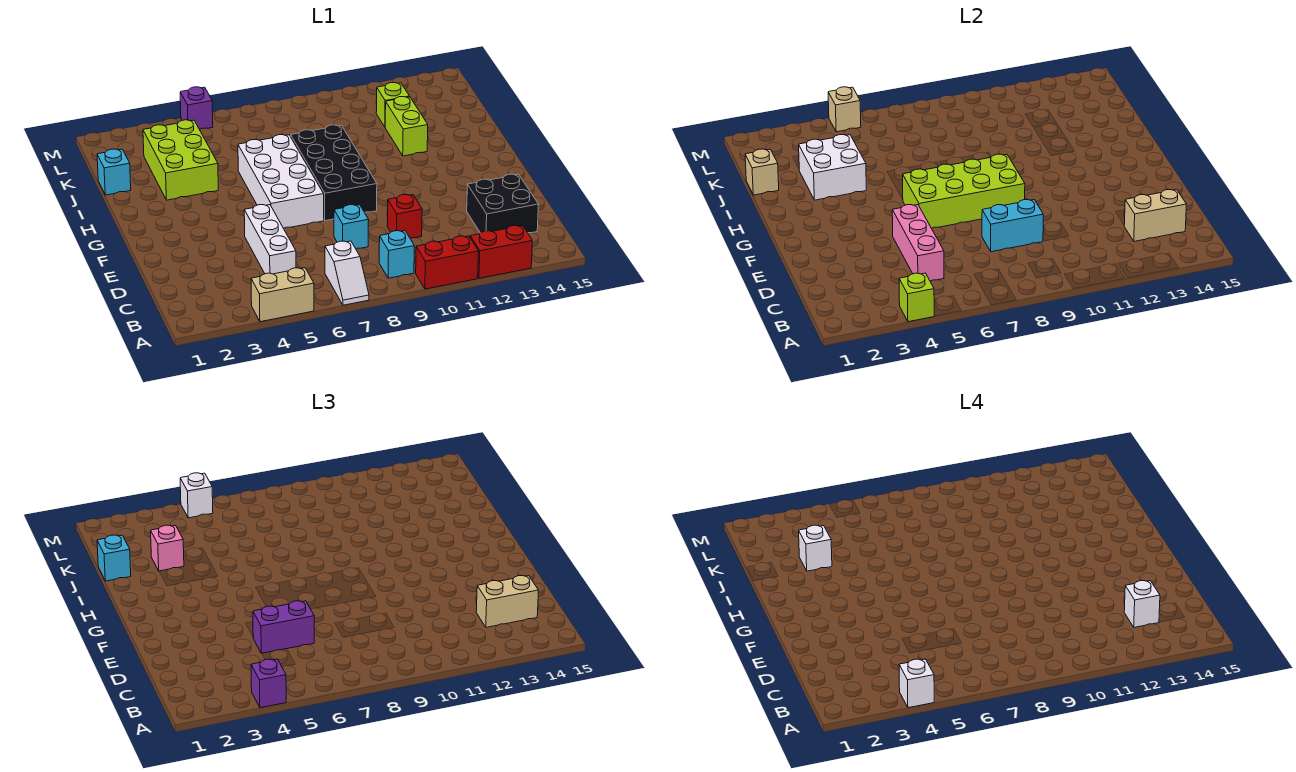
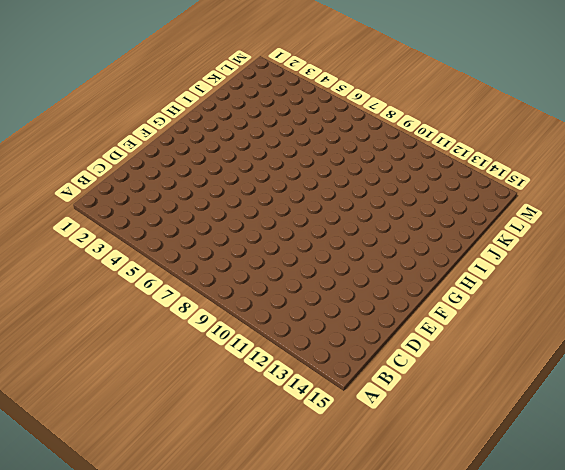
none -> tan 1x2 brick [251,268,314,322]
none -> white 1x2 slope [325,241,369,305]
none -> red 1x2 brick [416,236,479,289]
none -> red 1x2 brick [470,226,532,278]

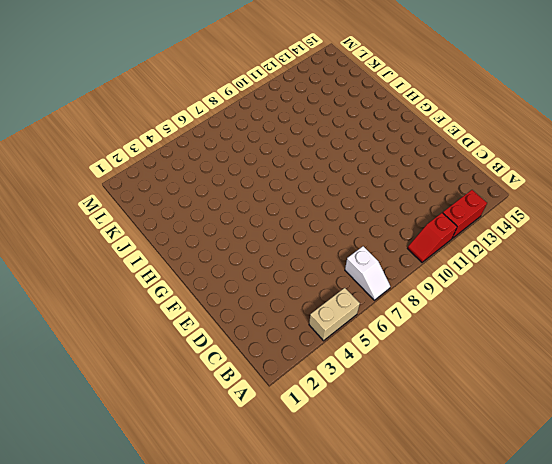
red 1x2 slope [408,213,457,262] -> red 1x2 brick [416,236,479,289]
none -> cyan 1x1 brick [379,231,414,278]
none -> white 1x3 brick [244,205,296,274]
none -> black 2x2 brick [467,174,539,233]
none -> cyan 1x1 brick [334,205,369,249]

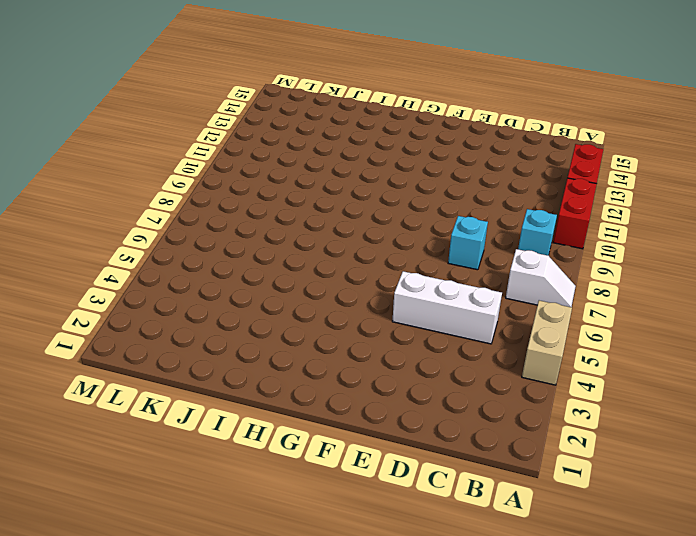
none -> black 2x2 brick [467,174,539,233]
none -> red 1x1 brick [387,195,422,238]
none -> white 2x4 brick [238,135,324,228]
none -> black 2x4 brick [291,125,377,221]

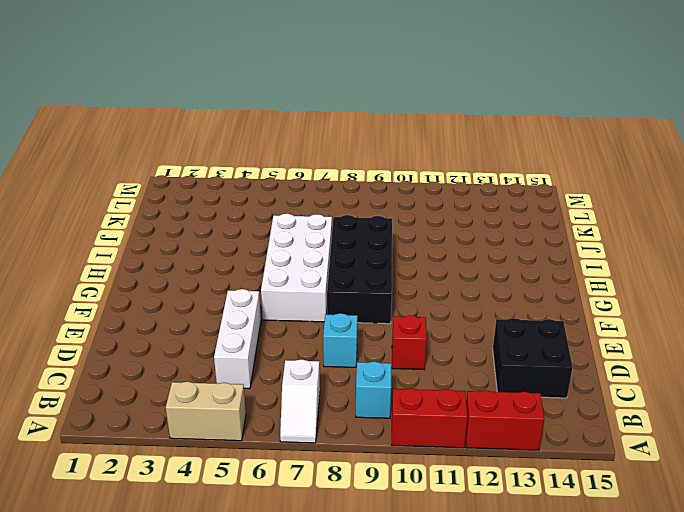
none -> lime 2x3 brick [143,120,218,200]
none -> lime 1x2 brick [385,97,428,156]
none -> cyan 1x1 brick [97,149,131,195]
none -> lime 1x1 brick [376,83,410,127]

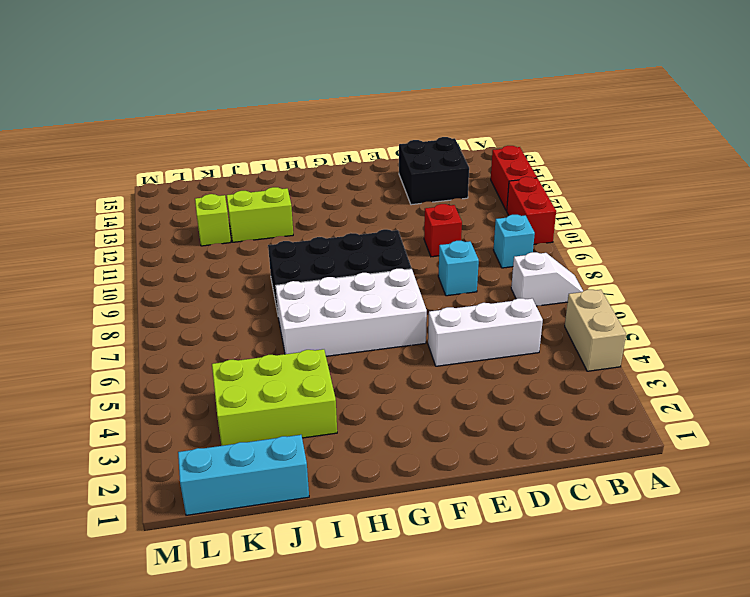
cyan 1x3 brick [178,435,309,515] -> cyan 1x1 brick [97,149,131,195]
none -> purple 1x1 brick [180,87,213,129]
none -> lime 1x1 brick [899,273,934,322]
none -> pink 1x3 brick [892,205,944,281]
none -> tan 1x2 brick [1124,190,1187,241]

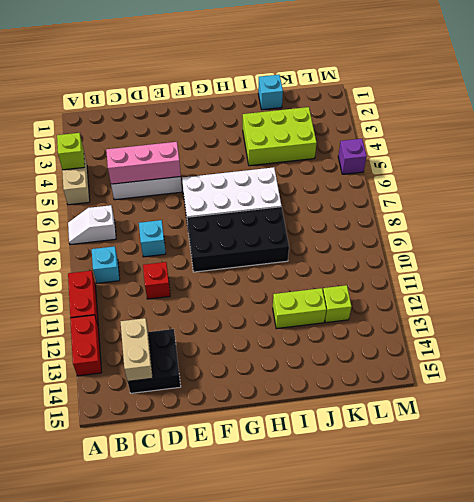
none -> cyan 1x2 brick [982,200,1043,252]
none -> lime 2x4 brick [903,154,1025,228]
none -> white 2x2 brick [799,135,866,200]
none -> tan 1x1 brick [745,149,779,195]

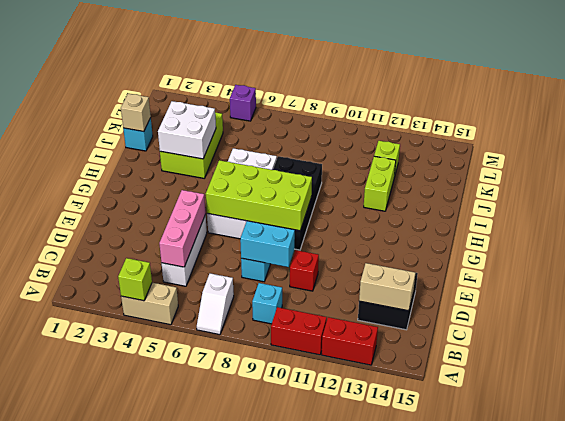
none -> tan 1x1 brick [828,87,861,132]
none -> purple 1x1 brick [251,659,286,708]
none -> tan 1x2 brick [476,576,539,627]
none -> purple 1x2 brick [253,601,314,653]

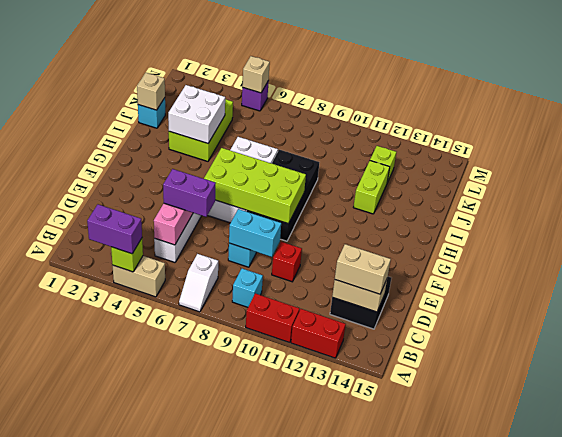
purple 1x2 brick [87,204,142,254] -> purple 1x1 brick [251,659,286,708]
none -> cyan 1x1 brick [97,535,131,581]
none -> pink 1x1 brick [151,525,184,571]
none -> white 1x1 brick [180,473,213,518]
none -> white 1x1 brick [899,659,934,708]

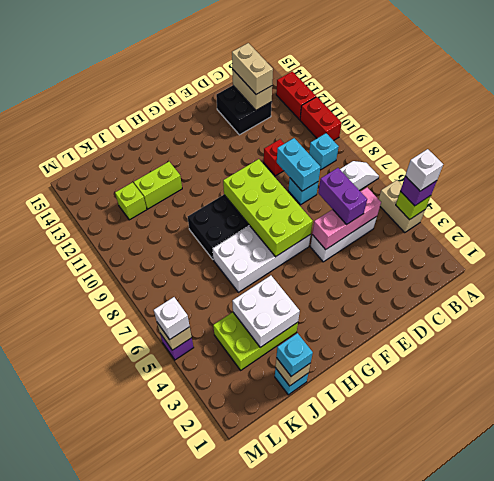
none -> pink 1x1 brick [151,525,184,571]
none -> white 1x1 brick [1124,581,1160,627]
none -> white 1x1 brick [799,525,832,571]

